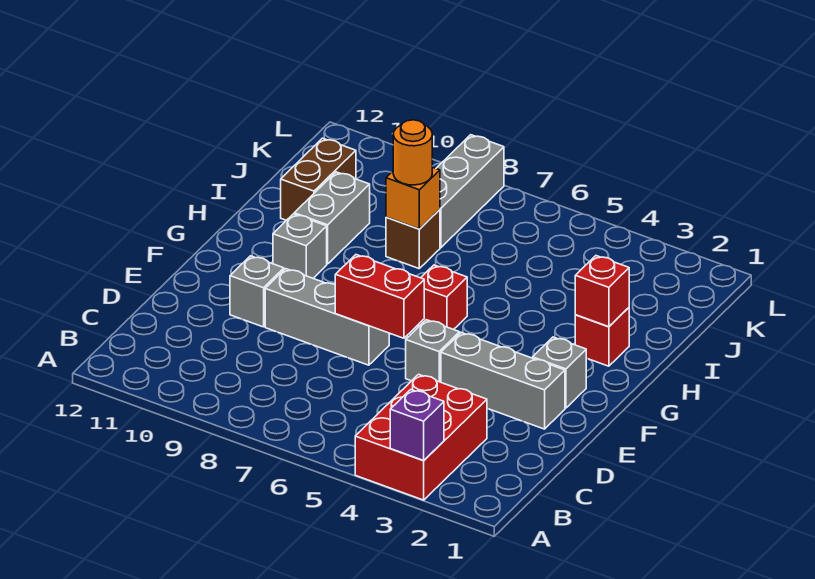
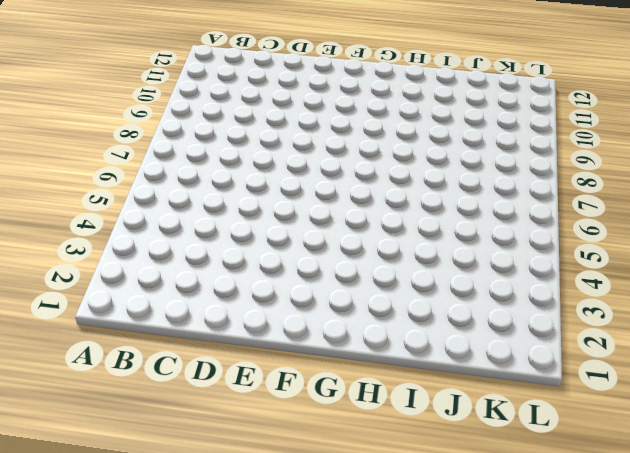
none -> red 2x3 brick [355,374,487,500]
none -> grey 1x3 brick [441,332,565,429]
none -> grey 1x1 brick [406,320,460,382]

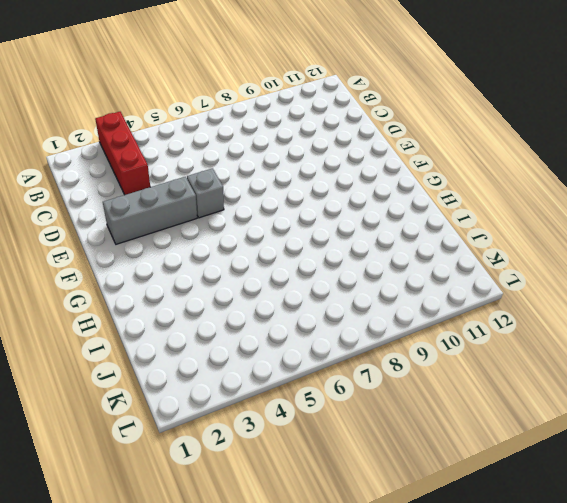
red 1x3 brick [95,112,150,195] -> red 2x3 brick [355,374,487,500]
none -> grey 1x3 brick [265,269,389,365]
none -> grey 1x1 brick [230,256,284,327]
none -> grey 1x1 brick [533,337,586,408]

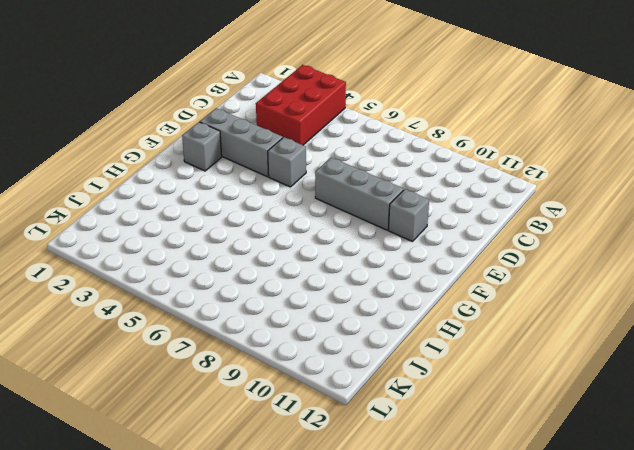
none -> red 1x1 brick [417,265,467,330]
none -> grey 1x1 brick [273,214,327,278]
none -> red 1x1 brick [575,308,629,366]

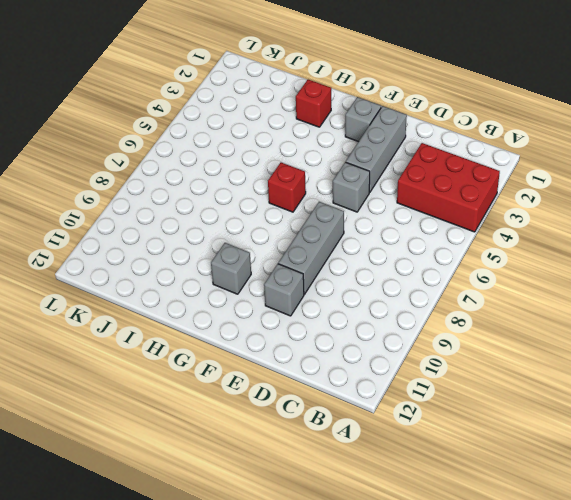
none -> grey 1x2 brick [294,172,370,264]
none -> brown 1x1 brick [386,210,440,268]
none -> brown 1x2 brick [281,138,356,220]

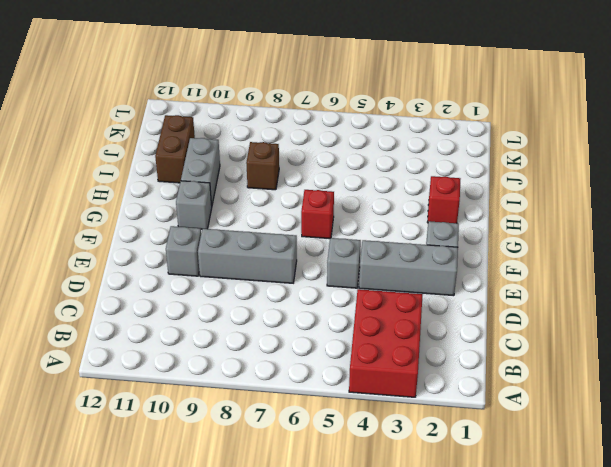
none -> grey 1x3 brick [436,135,504,248]
none -> purple 1x1 brick [390,390,444,460]
none -> red 1x2 brick [335,255,424,338]

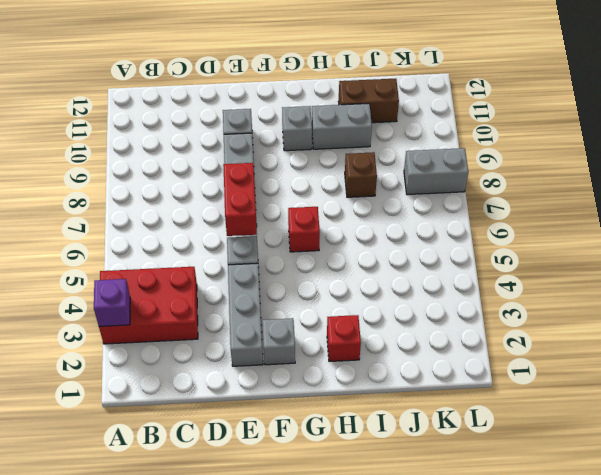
grey 1x2 brick [404,148,468,195] -> grey 1x3 brick [436,135,504,248]
none -> red 1x1 brick [575,256,629,327]
none -> orange 1x1 brick [386,167,440,229]
none -> orange 1x1 round brick [393,120,432,185]

